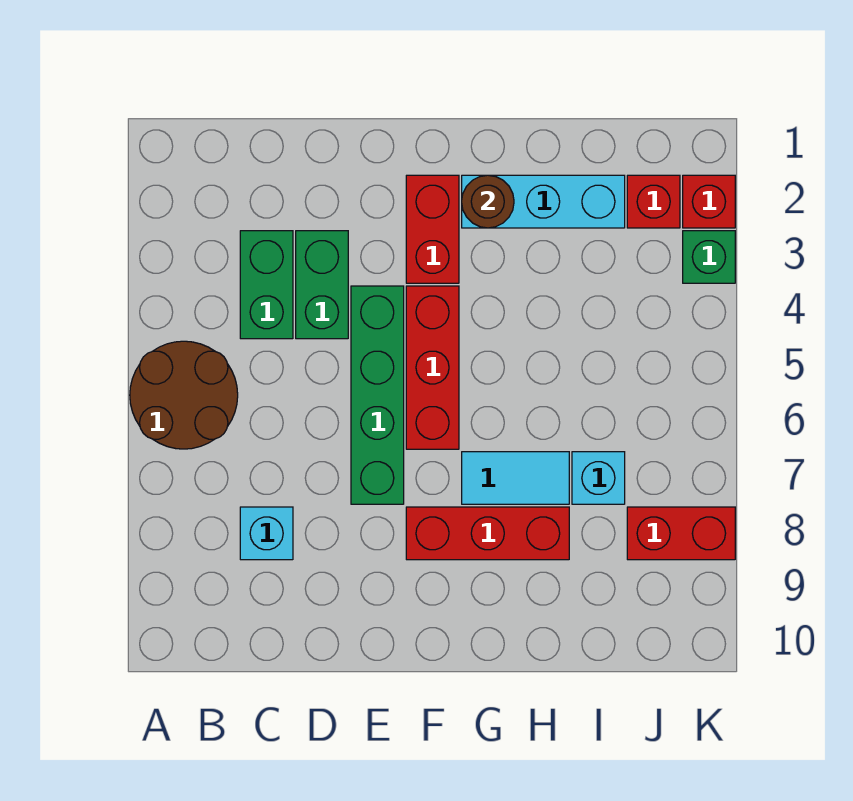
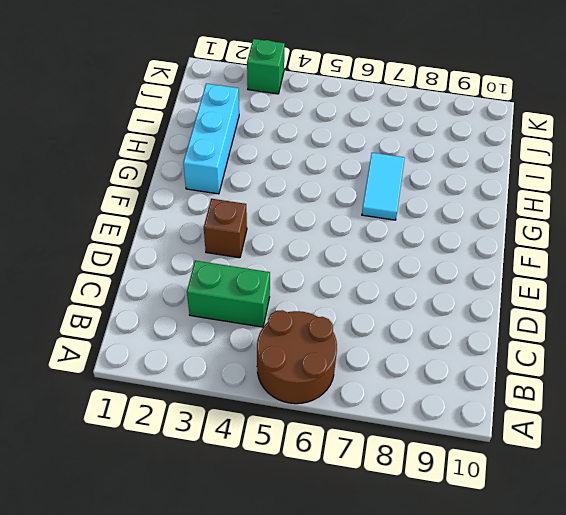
brown 1x1 brick [204,199,247,258] -> none
none -> cyan 1x1 brick [240,507,293,560]
none -> green 1x2 brick [296,231,348,339]
none -> green 1x4 brick [351,286,404,504]

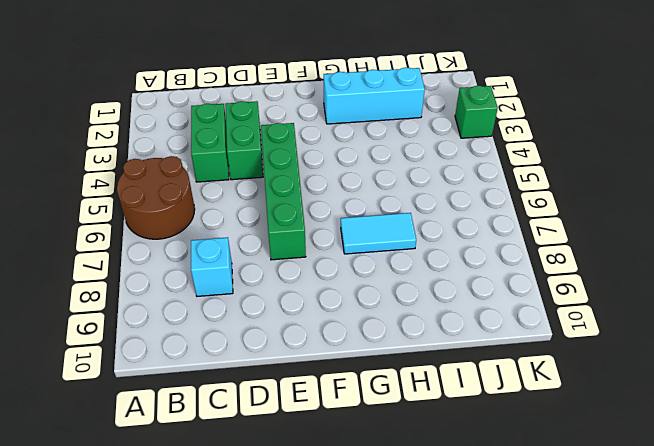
none -> red 1x2 brick [406,175,459,283]
none -> red 1x3 brick [406,286,459,449]
none -> red 1x3 brick [406,507,569,560]

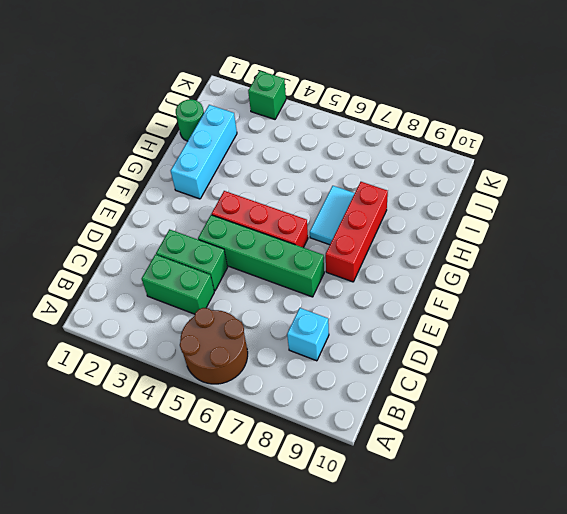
green 1x1 round brick [176,99,204,141] -> none
none -> red 1x2 brick [406,175,459,283]
none -> cyan 1x1 brick [572,452,625,504]
none -> red 1x1 brick [627,175,680,228]

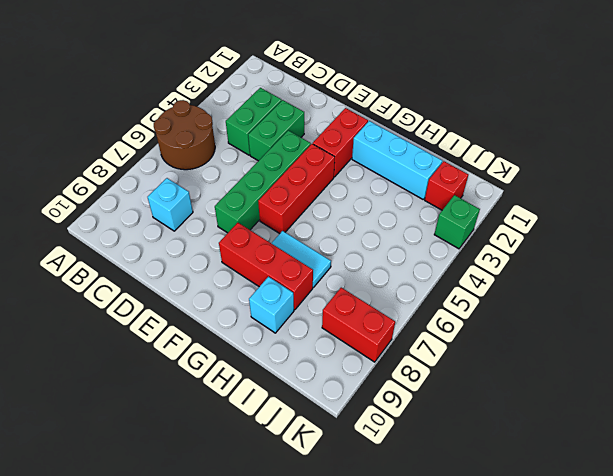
cyan 1x1 brick [249,277,294,333] -> cyan 1x1 brick moved to [572,452,625,504]
none -> red 1x1 brick [683,175,735,228]
none -> brown 1x1 round brick [462,175,514,228]

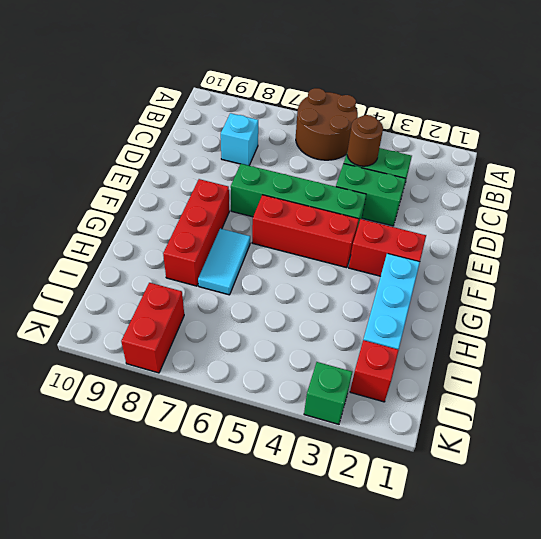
brown 1x1 round brick [347,115,383,166] -> brown 1x1 round brick moved to [462,175,514,228]
none -> cyan 1x1 brick [572,452,625,504]
none -> red 1x1 brick [683,175,735,228]

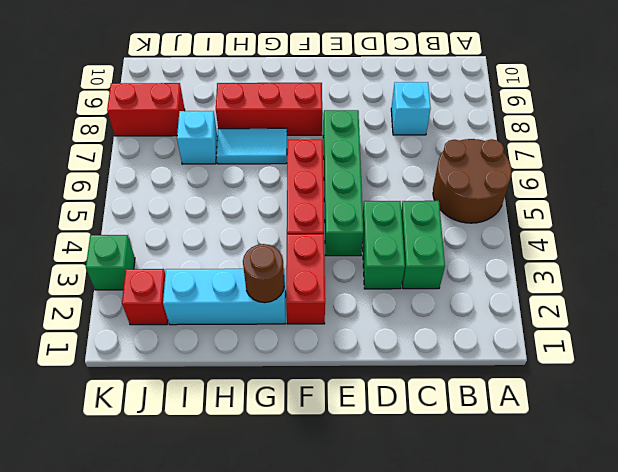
none -> red 1x1 brick [683,175,735,228]

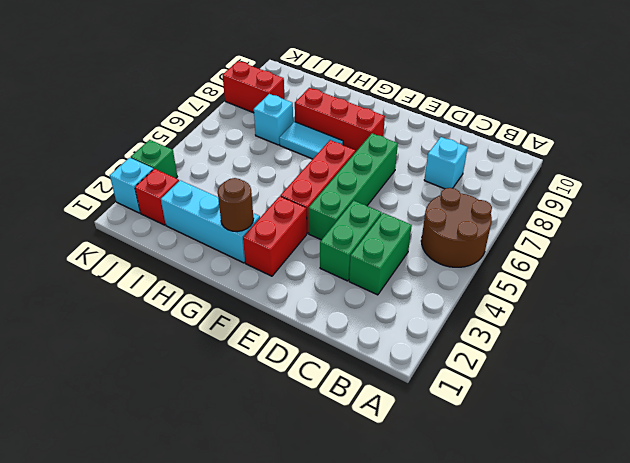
cyan 1x1 brick [110,158,153,213] -> red 1x1 brick [683,175,735,228]

